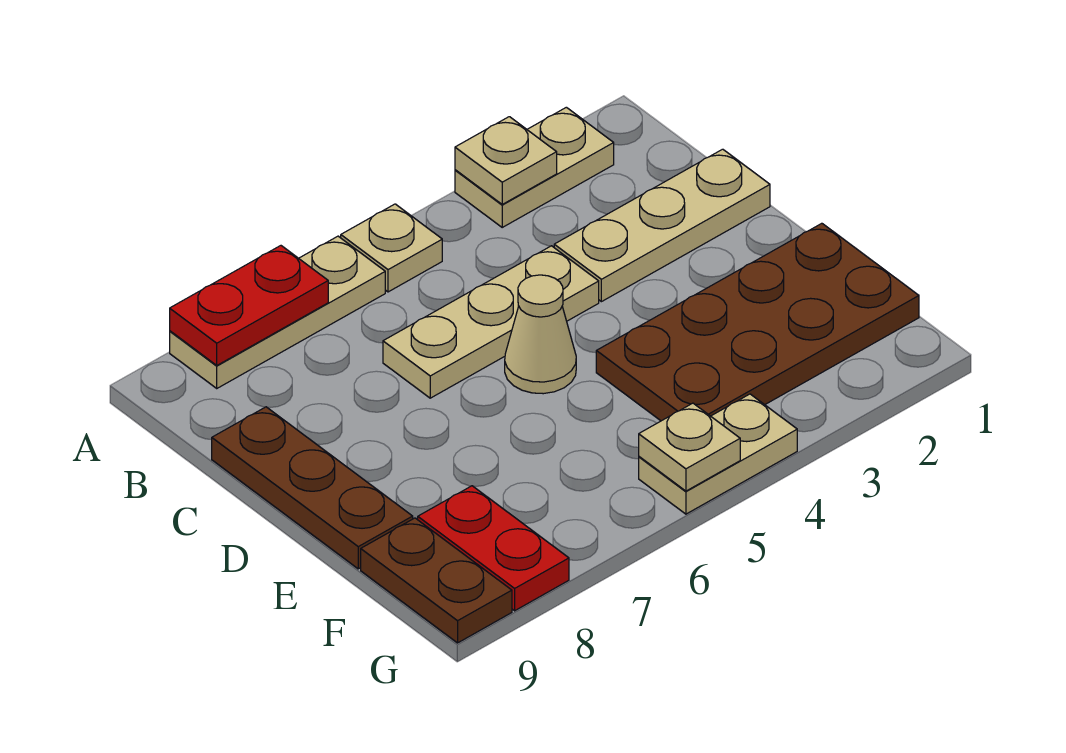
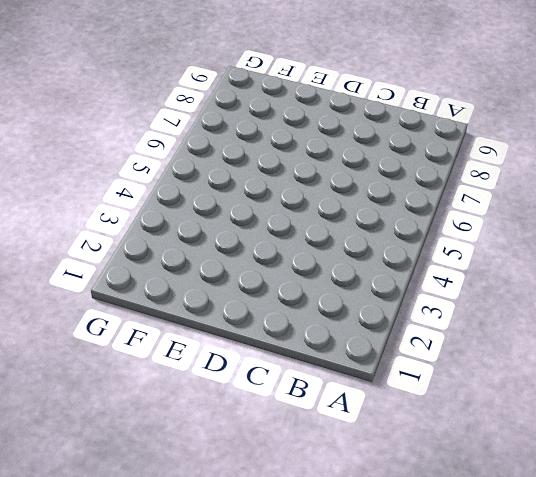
none -> tan 1x2 plate [455,107,614,227]
none -> tan 1x1 plate [341,204,442,292]
none -> tan 1x3 plate [170,236,385,388]

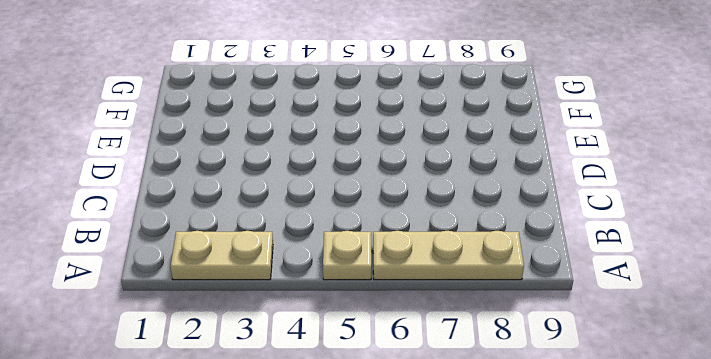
none -> tan 1x3 plate [554,149,770,302]
none -> tan 1x3 plate [383,246,599,398]
none -> brown 1x3 plate [212,407,413,569]

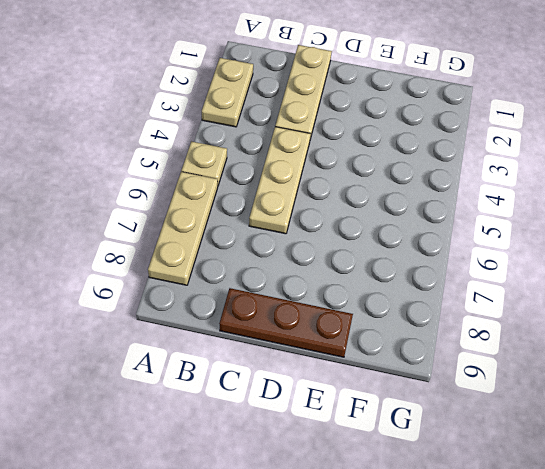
none -> tan 1x1 cone [505,275,576,394]
none -> brown 2x4 plate [596,223,919,421]
none -> red 1x2 plate [418,486,569,611]

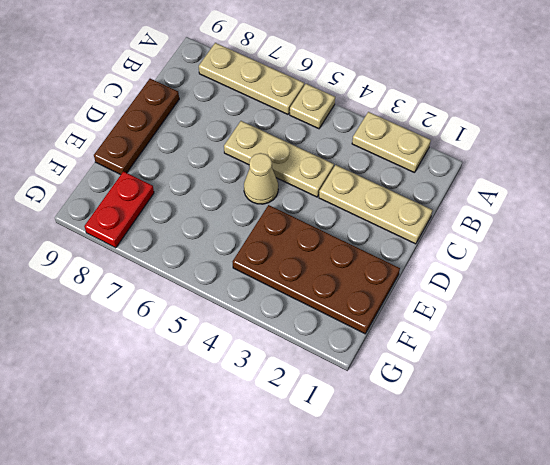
none -> brown 1x2 plate [361,518,512,643]
none -> tan 1x2 plate [639,394,797,514]
none -> tan 1x1 plate [455,117,557,204]

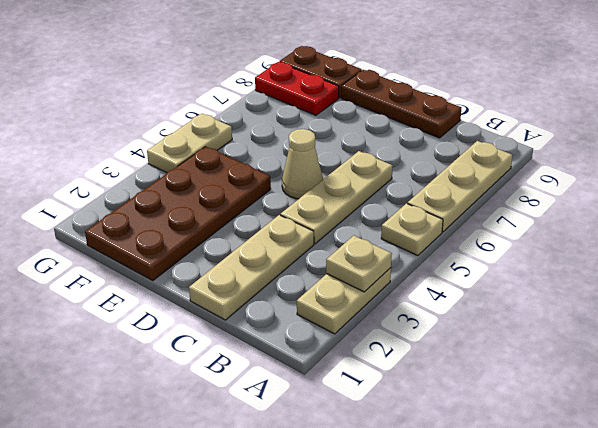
none -> red 1x2 plate [170,246,328,365]
none -> tan 1x1 plate [639,403,740,491]

